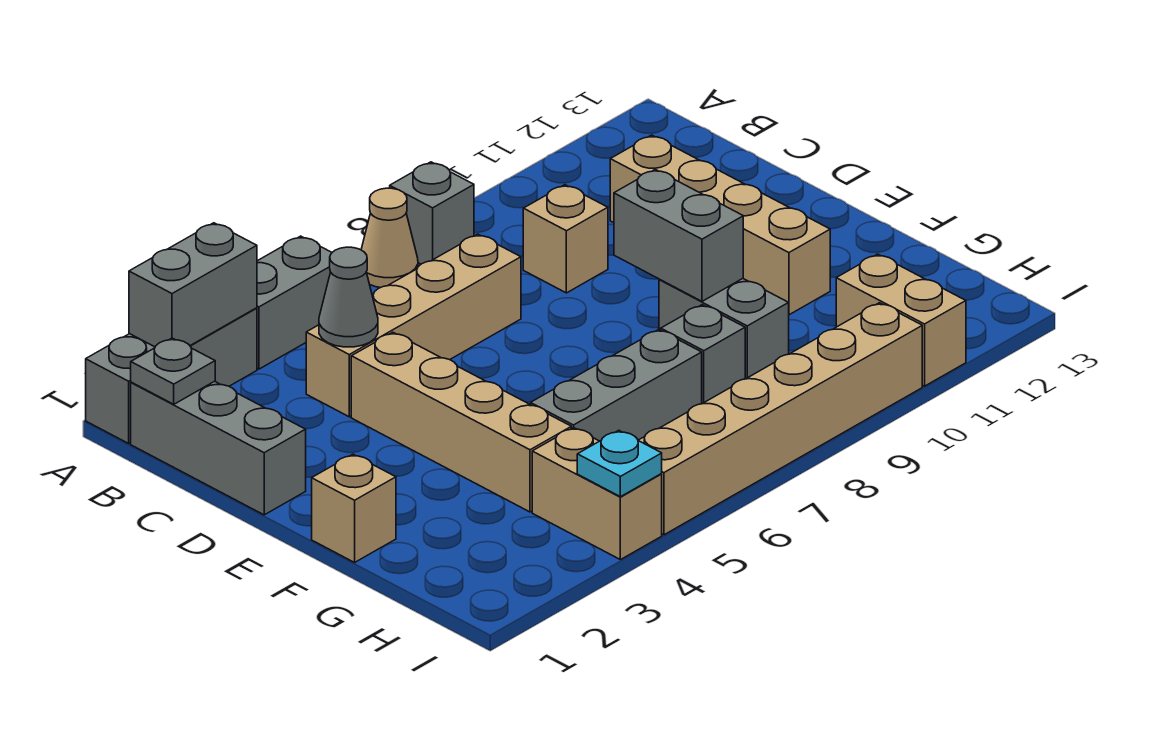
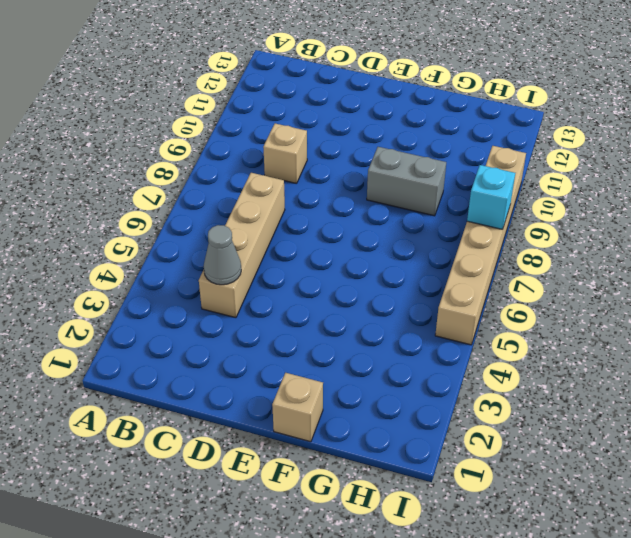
cyan 1x1 brick [467,165,515,230] -> none
none -> grey 1x3 brick [86,308,257,443]
none -> grey 1x2 brick [257,236,332,369]
none -> tan 1x1 cone [361,188,418,288]

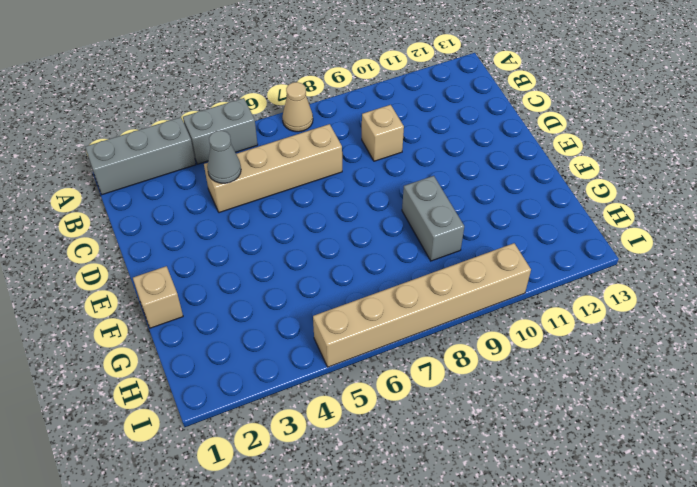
none -> grey 1x1 brick [390,162,474,264]
none -> grey 1x3 brick [131,381,306,515]
none -> tan 1x4 brick [610,135,830,315]

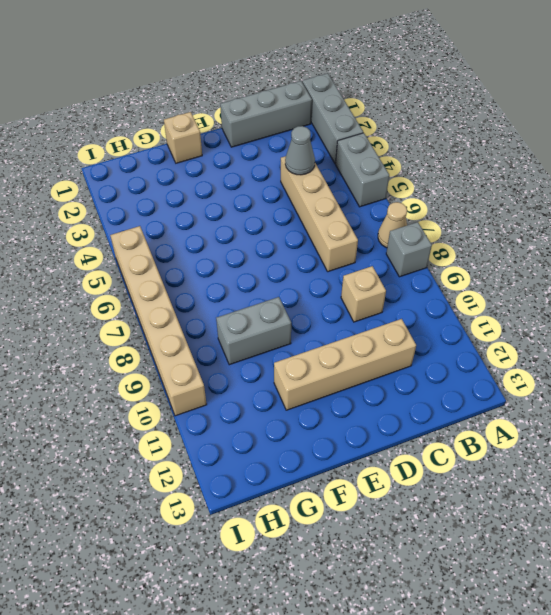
none -> tan 1x4 brick [351,332,571,512]
none -> grey 1x3 brick [531,329,702,441]
none -> grey 1x1 brick [661,305,745,404]

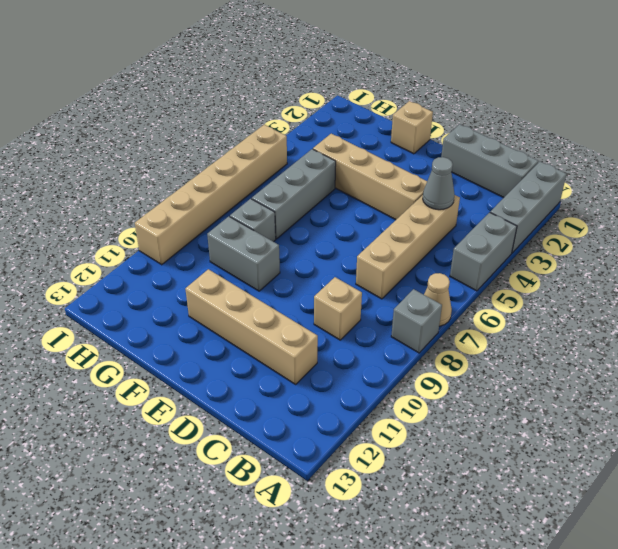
none -> tan 1x2 brick [532,428,662,560]
none -> tan 1x2 brick [836,254,966,386]
none -> grey 1x2 brick [129,223,257,347]

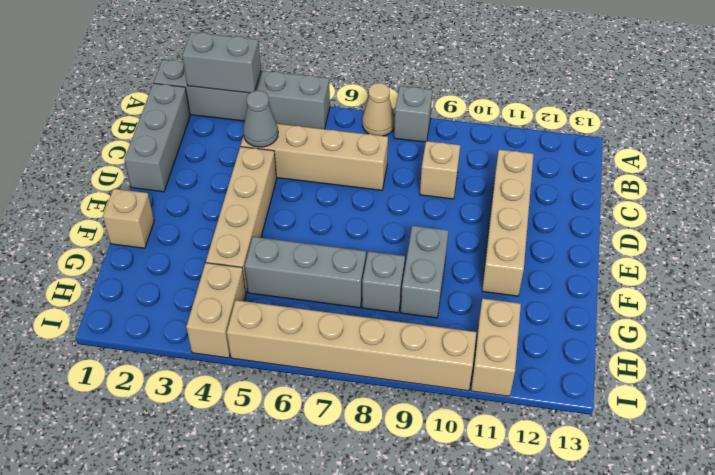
none -> grey 1x1 plate [131,338,215,404]
none -> grey 1x2 brick [614,169,743,301]
none -> cyan 1x1 plate [577,430,662,497]

